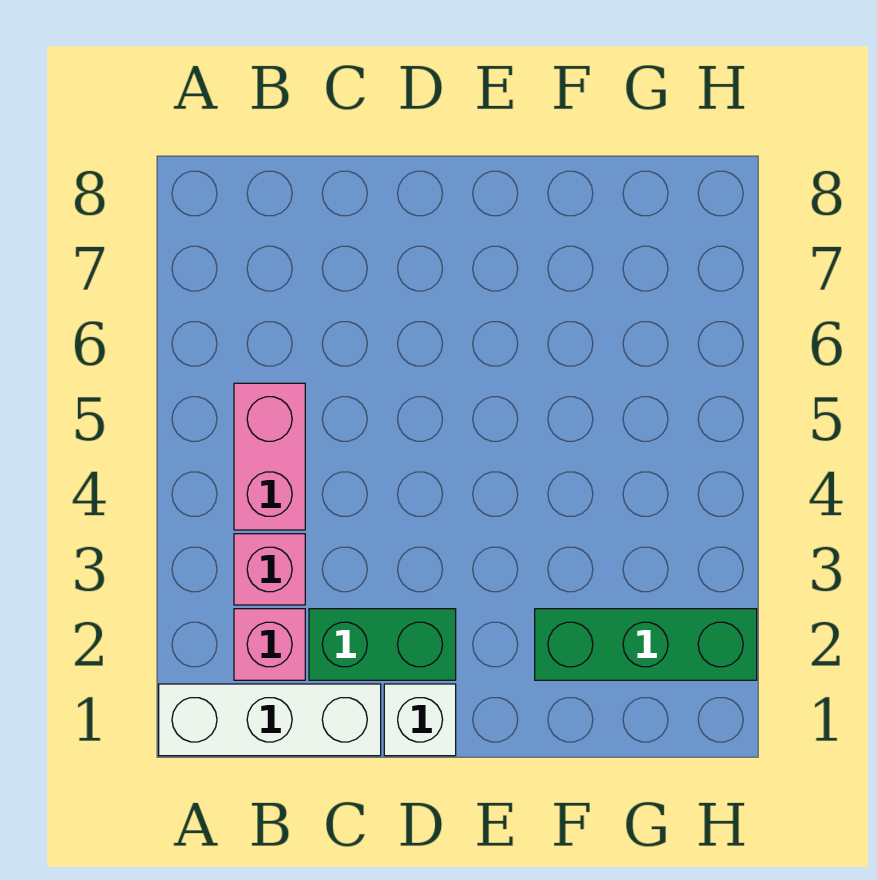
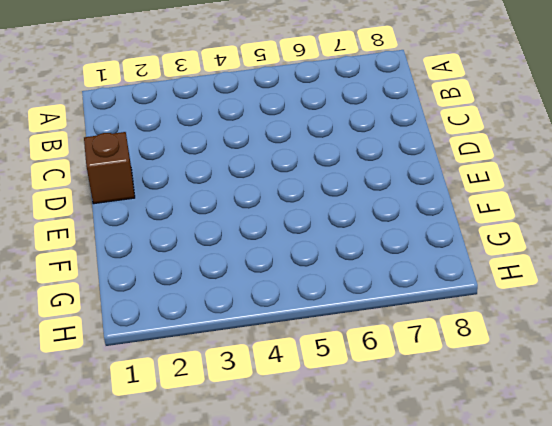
brown 1x1 brick [84,132,135,204] -> white 1x1 brick [384,684,456,756]
none -> white 1x3 brick [159,684,381,756]
none -> pink 1x1 brick [234,609,305,680]

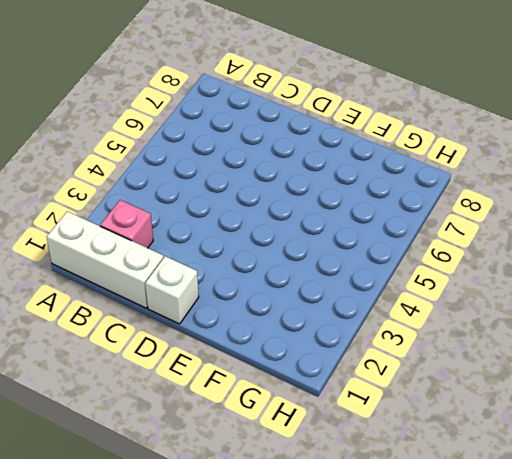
none -> pink 1x1 brick [234,534,305,605]
none -> pink 1x2 brick [234,383,305,530]

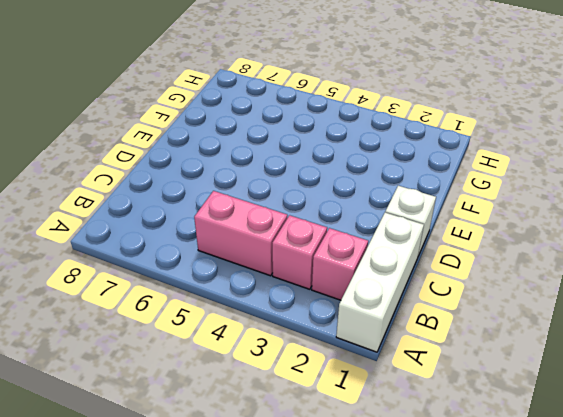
none -> green 1x2 brick [309,609,456,680]
none -> green 1x3 brick [535,609,757,680]

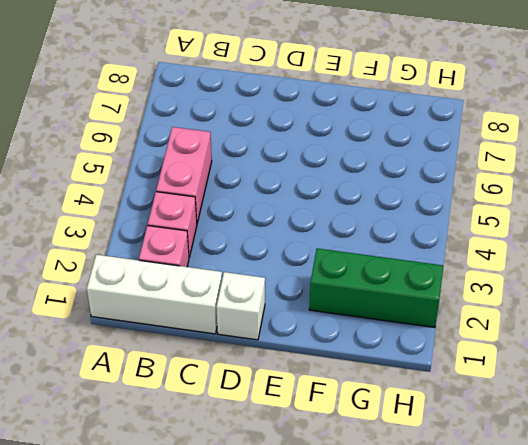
none -> green 1x2 brick [309,609,456,680]

